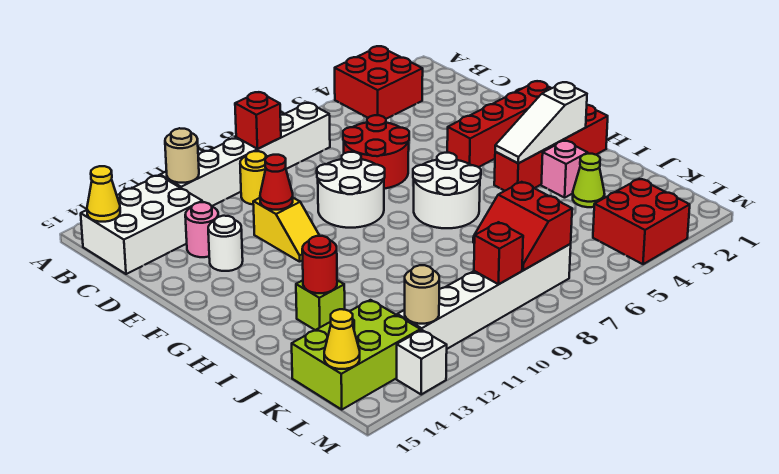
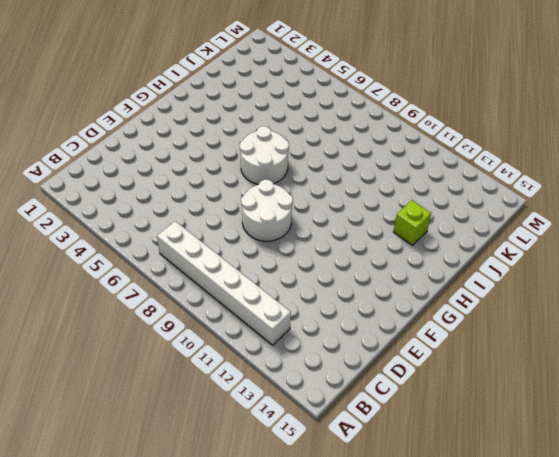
none -> red 2x2 brick [335,46,423,119]
none -> white 2x3 brick [81,175,202,274]
none -> yellow 1x1 round brick [240,151,268,204]

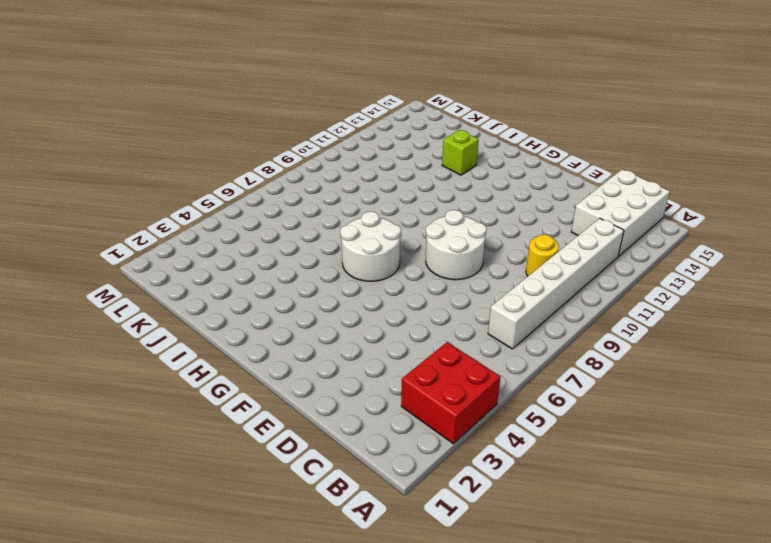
none -> red 2x2 round brick [343,115,409,189]
none -> pink 1x1 round brick [185,202,218,257]
none -> yellow 1x2 slope [253,198,319,262]

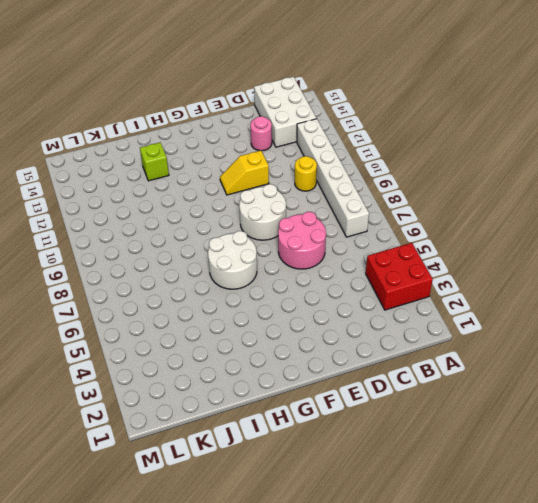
pink 2x2 round brick [278,212,326,269] -> red 2x2 round brick [343,115,409,189]
none -> white 1x1 round brick [208,216,243,271]
none -> red 1x4 brick [447,81,552,167]
none -> red 1x4 brick [494,105,608,191]

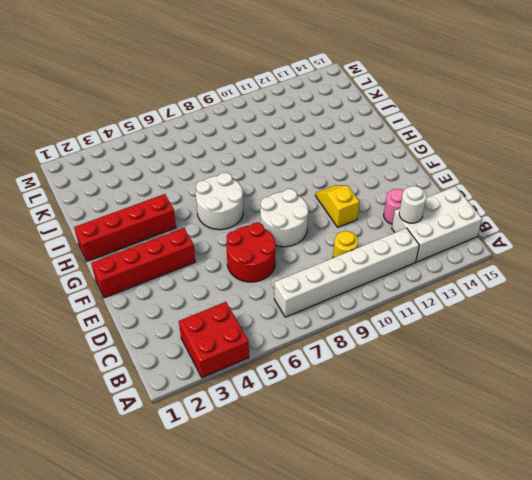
white 1x1 round brick [399,186,427,223] -> white 1x1 round brick moved to [208,216,243,271]
none -> pink 1x1 brick [541,141,588,198]
none -> lime 1x1 brick [296,280,345,330]
none -> lime 1x1 cone [573,154,605,207]

